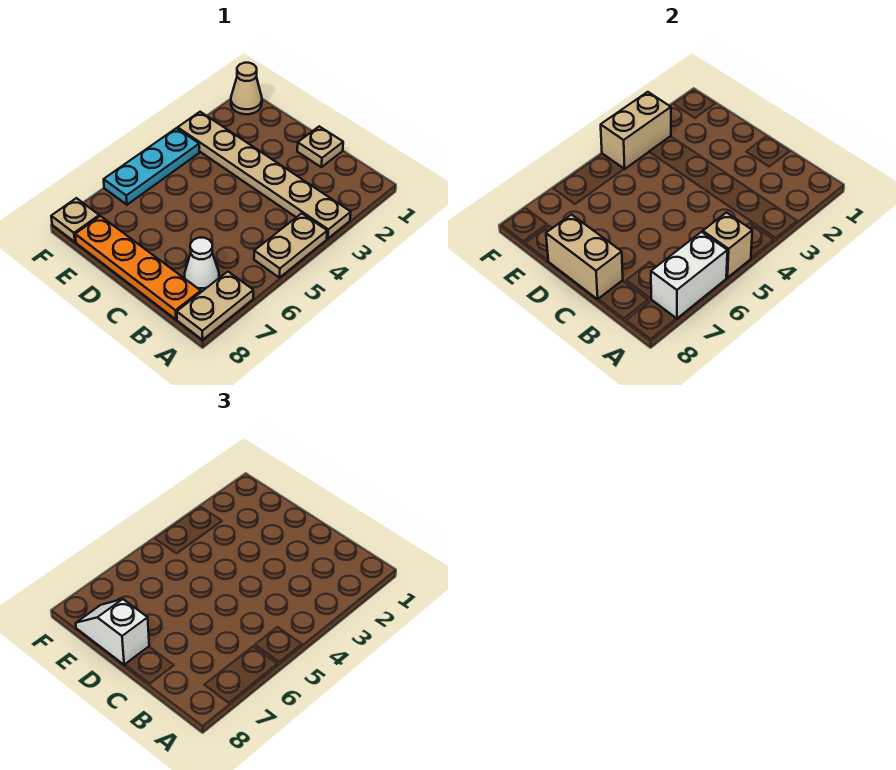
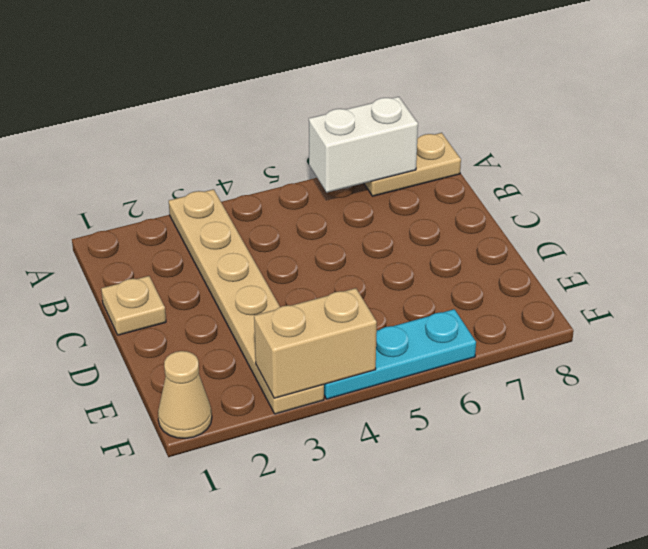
none -> tan 1x2 plate [254,213,327,278]
none -> white 1x1 cone [185,238,219,292]
none -> orange 1x4 plate [75,216,201,319]

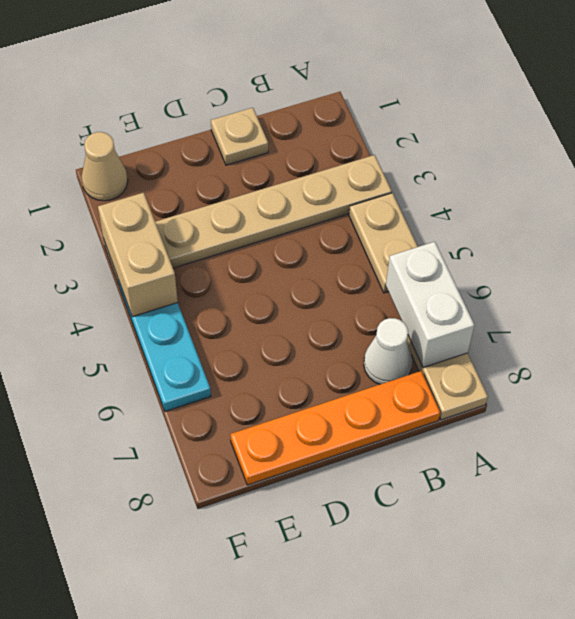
none -> tan 1x1 plate [51,198,99,242]
none -> tan 1x1 brick [703,213,752,278]
none -> tan 1x2 brick [546,215,623,299]

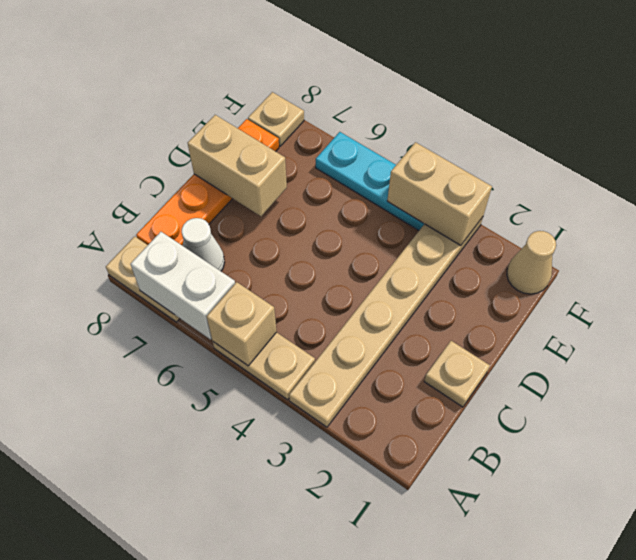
tan 1x2 brick [188,115,287,216] -> tan 1x2 brick turned to [546,215,623,299]
none -> white 1x2 slope [76,599,149,665]

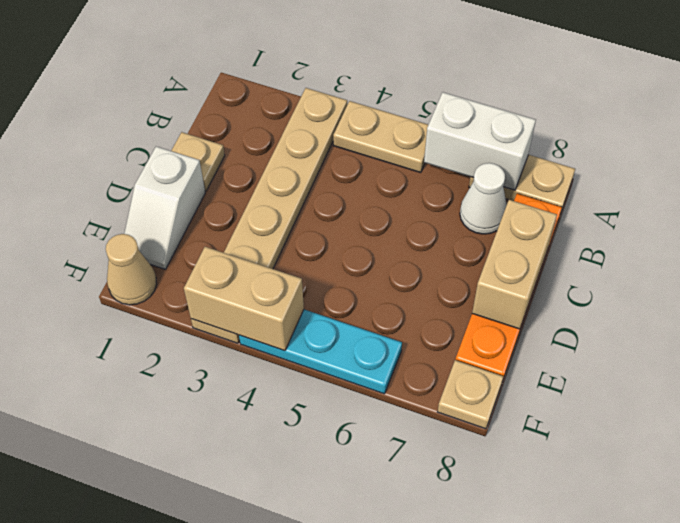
white 1x2 slope [124,146,205,269] -> white 1x2 slope moved to [76,599,149,665]
none -> tan 1x1 brick [703,213,752,278]

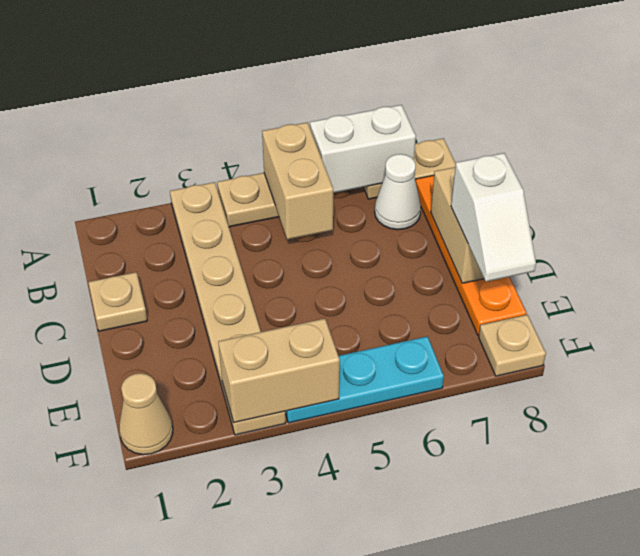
tan 1x2 brick [262,122,333,239] -> tan 1x1 brick [703,213,752,278]

